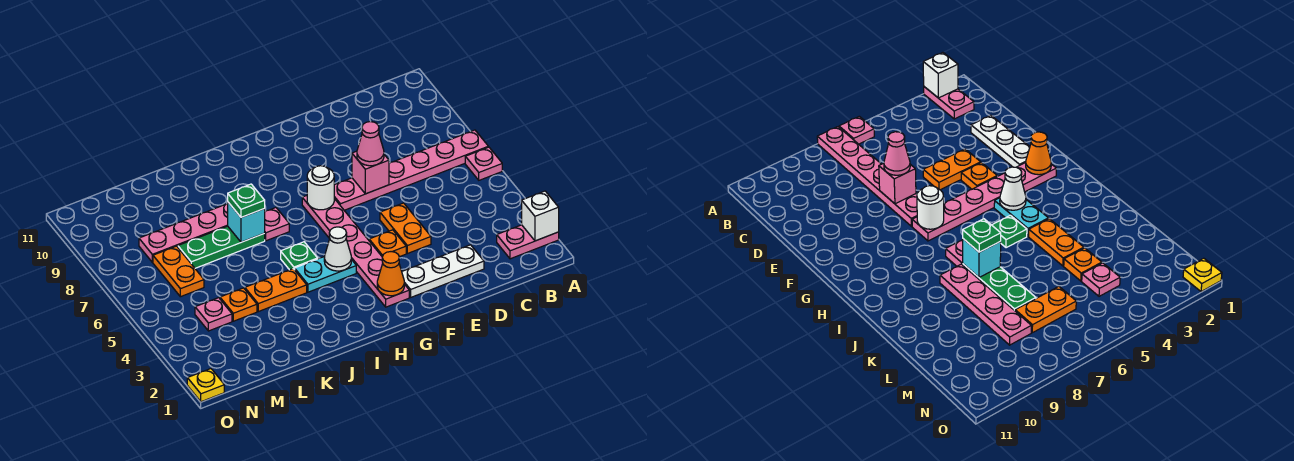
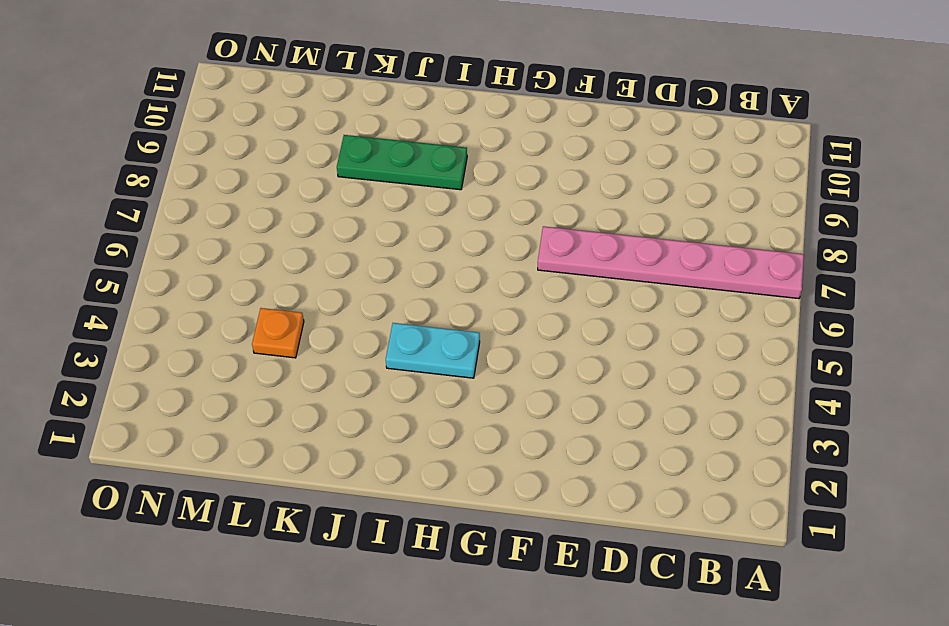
green 1x3 plate [337,135,467,190] -> green 1x3 plate moved to [178,226,265,268]
none -> pink 1x2 plate [497,225,559,259]
none -> pink 1x1 plate [465,147,502,180]
none -> white 1x3 plate [402,245,484,297]

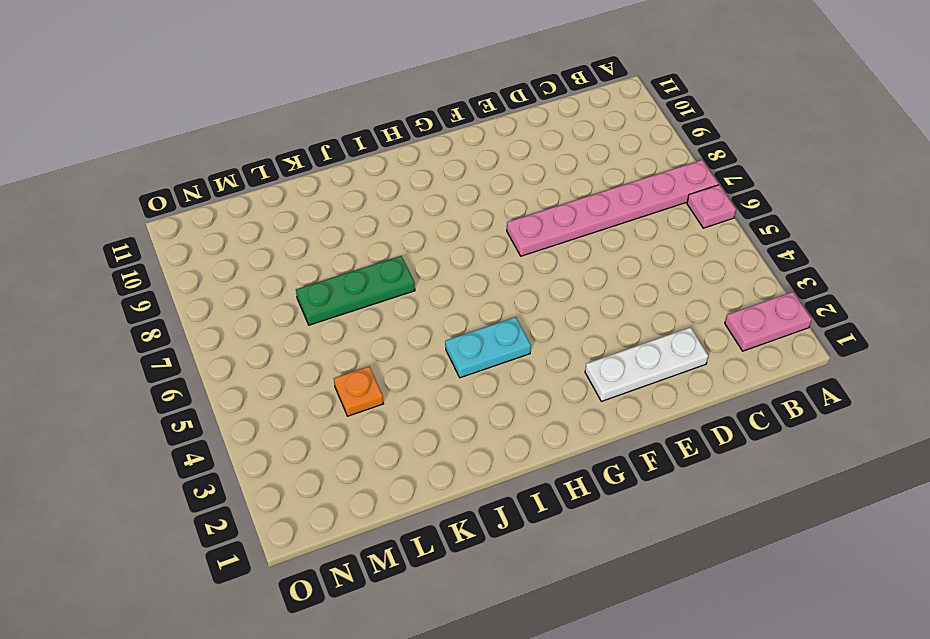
none -> orange 1x2 plate [380,203,431,254]
none -> orange 1x1 plate [369,230,406,257]
none -> pink 1x6 plate [302,196,409,307]

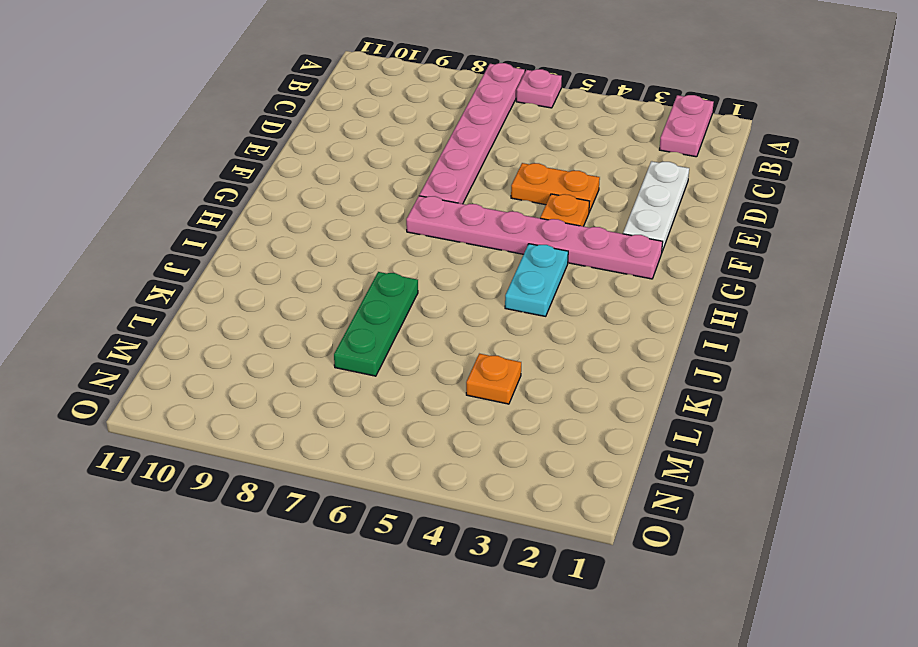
none -> green 1x1 plate [281,242,318,270]
none -> pink 1x1 plate [265,208,289,241]
none -> orange 1x2 plate [245,269,307,312]

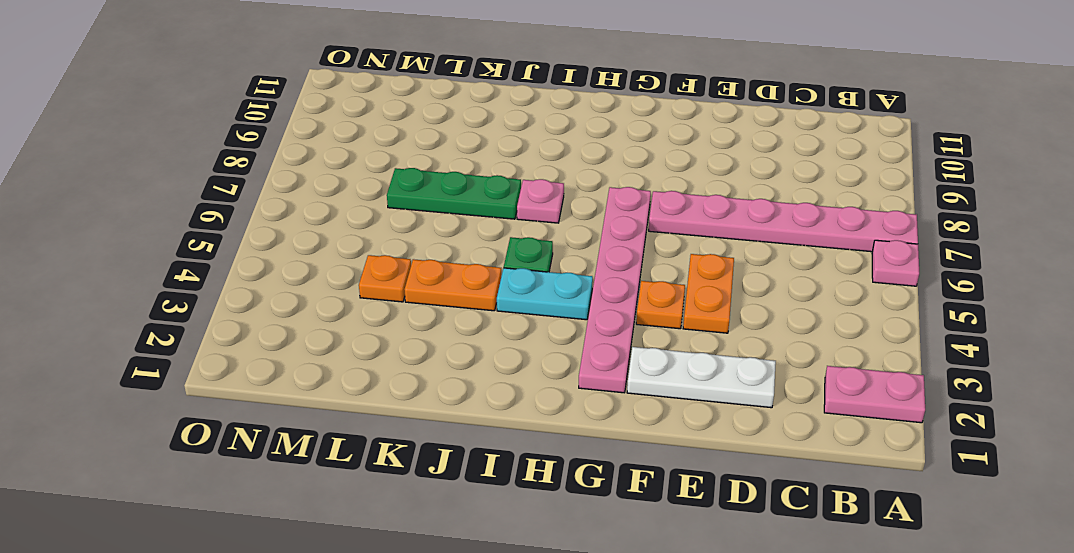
none -> pink 1x4 plate [139,203,228,262]
none -> pink 1x1 plate [195,298,232,331]
none -> orange 1x2 plate [153,246,204,297]

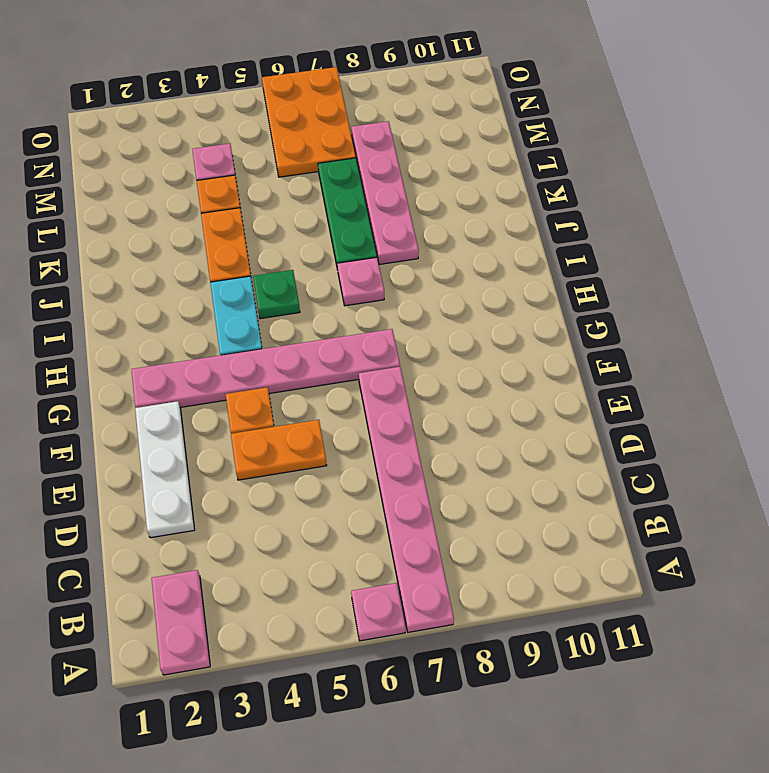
orange 2x3 plate [262,67,356,177] -> orange 1x2 plate [153,246,204,297]
none -> yellow 1x1 plate [187,369,224,402]
none -> white 1x1 brick [522,191,559,241]
none -> pink 1x1 brick [352,151,389,194]

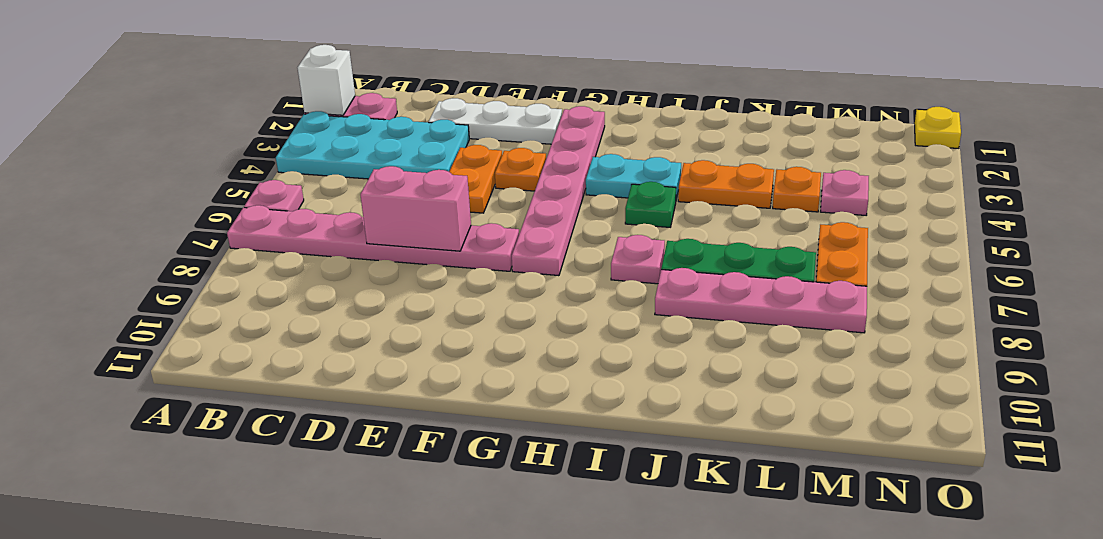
cyan 2x4 plate [276,111,469,179] -> none
pink 1x2 brick [360,166,471,251] -> pink 1x1 brick [352,151,389,194]
none -> orange 1x1 cone [377,252,404,296]
none -> white 1x1 round brick [307,166,334,210]
none -> white 1x1 cone [324,227,351,271]

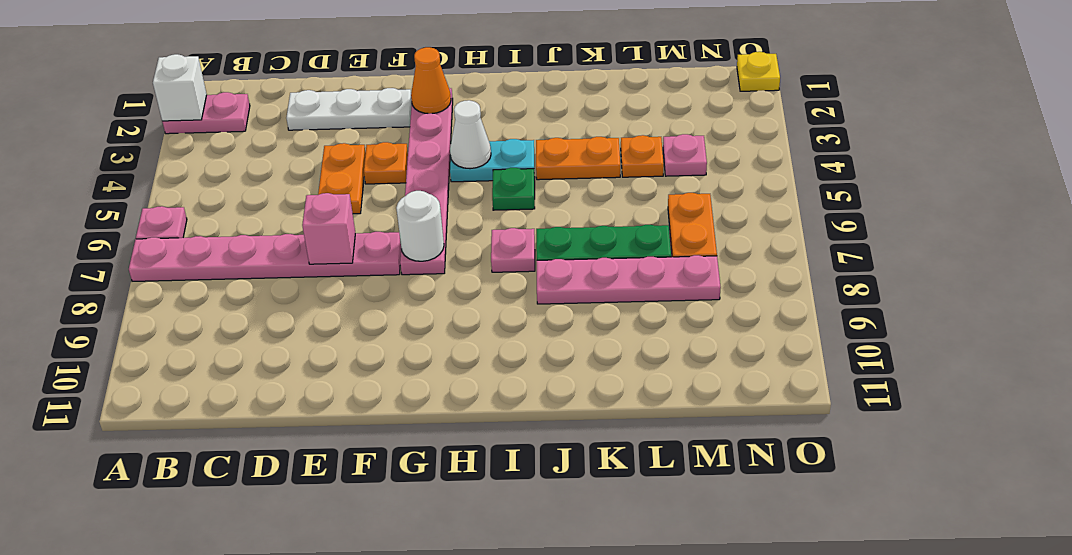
none -> cyan 1x1 brick [228,202,265,242]
none -> pink 1x1 cone [357,122,384,166]
none -> green 1x1 plate [228,184,265,217]

